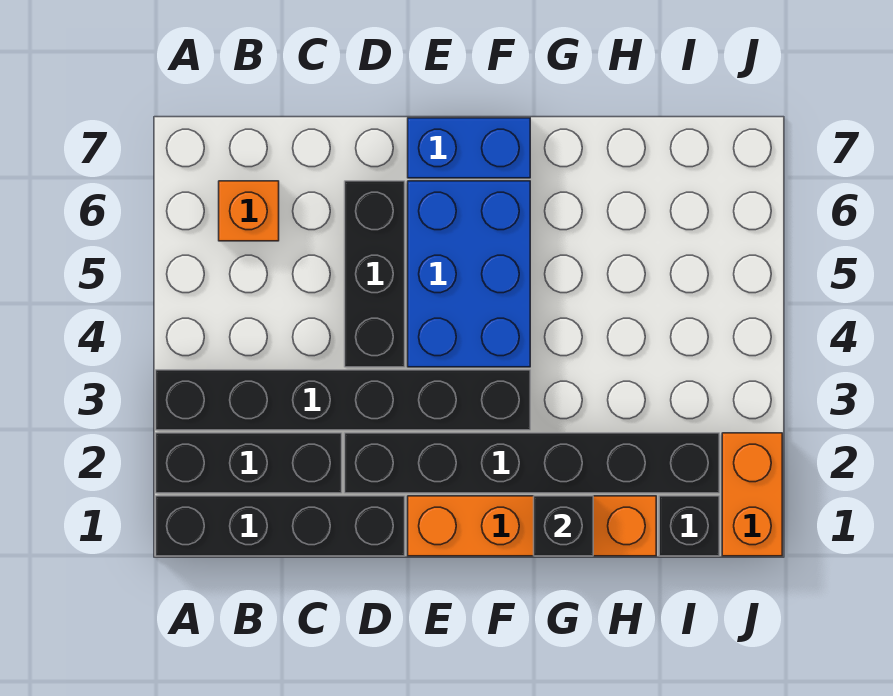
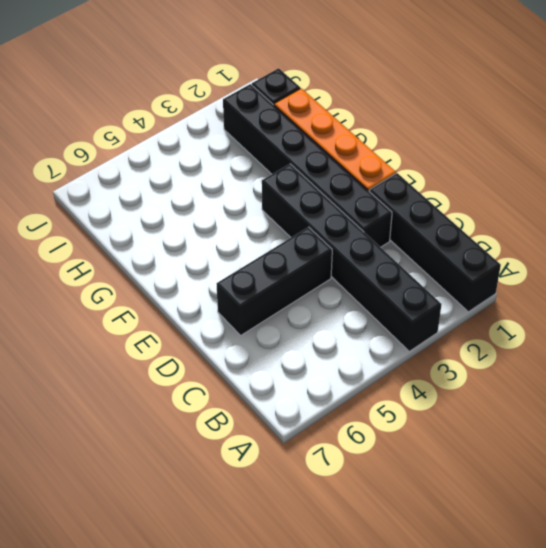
none -> black 1x3 brick [156,433,342,493]
none -> orange 1x1 brick [219,181,279,241]
none -> blue 2x3 brick [408,181,530,367]

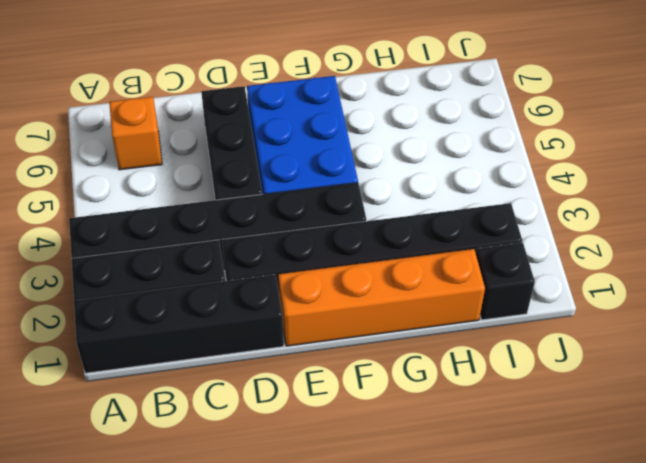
none -> blue 1x2 brick [408,118,530,178]
none -> orange 1x2 brick [722,433,782,556]
none -> black 1x1 brick [534,496,593,556]

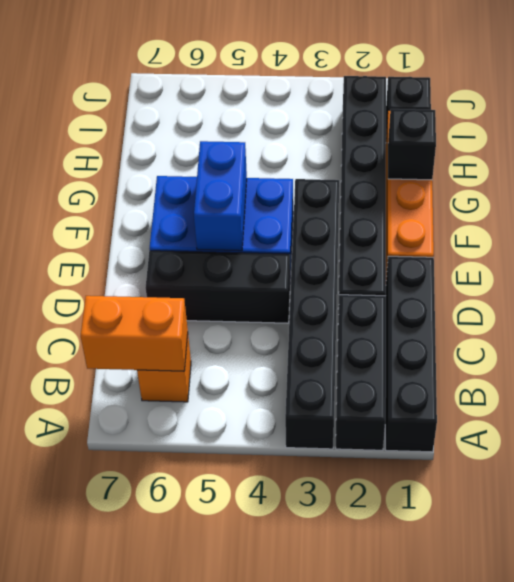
orange 1x2 brick [81,296,188,371] -> orange 1x2 brick moved to [722,433,782,556]
blue 1x2 brick [194,141,247,251] -> blue 1x2 brick moved to [408,118,530,178]

